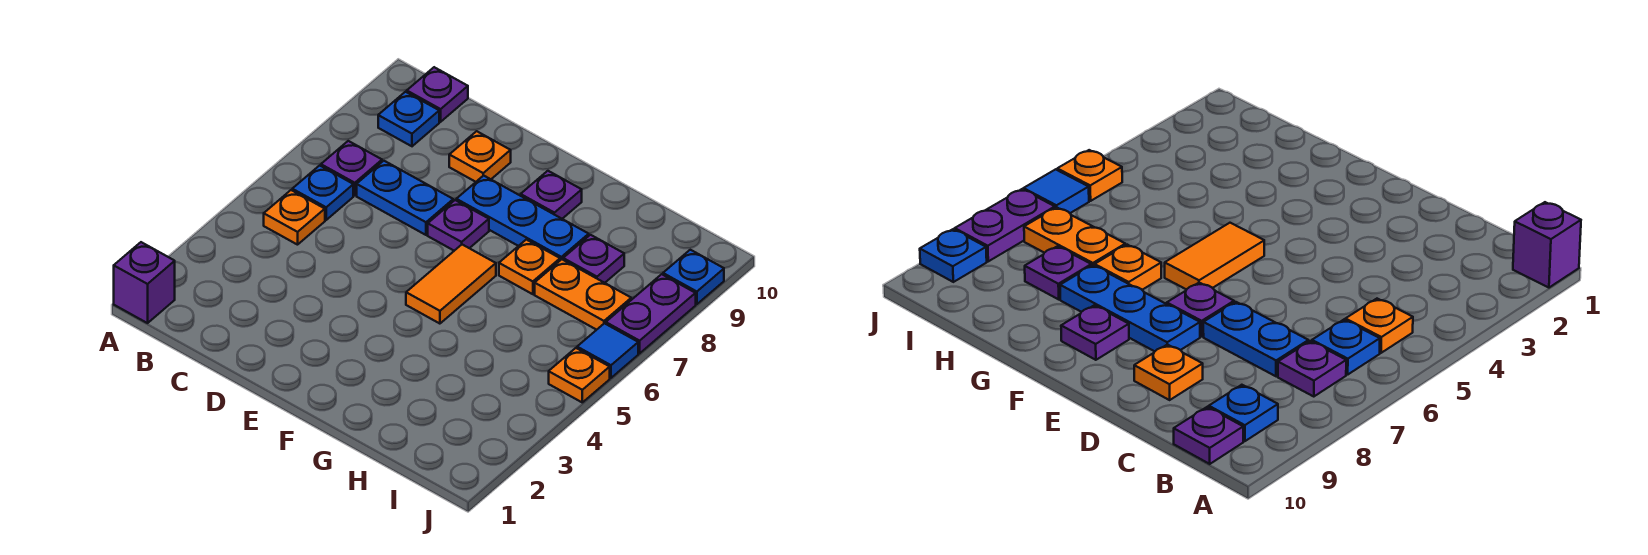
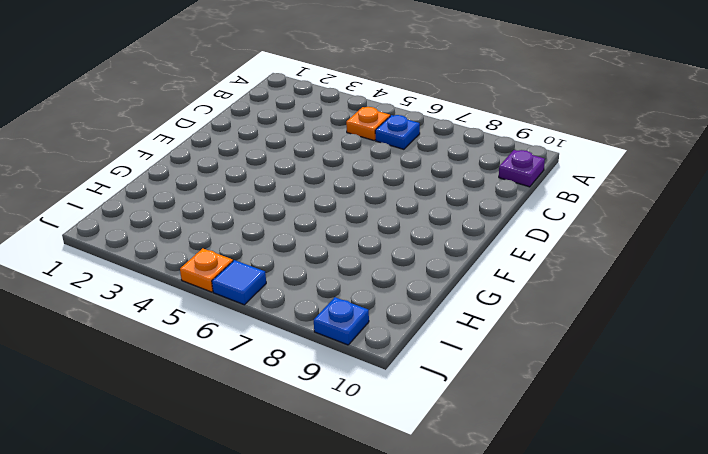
none -> purple 1x1 brick [114,242,175,323]
none -> purple 1x1 plate [321,141,382,196]
none -> blue 1x1 plate [378,92,439,146]

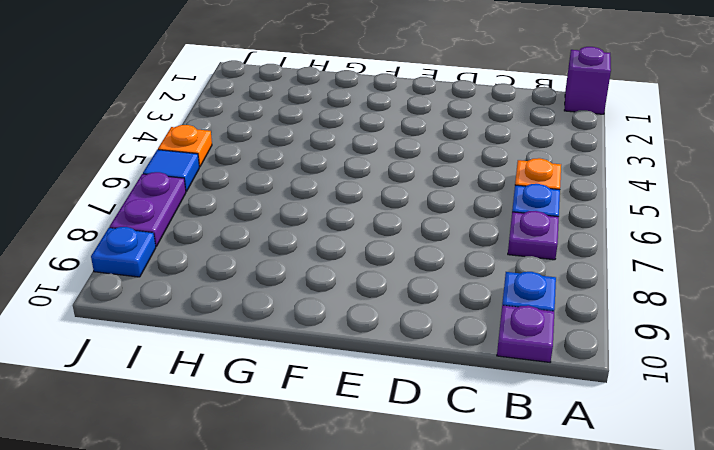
none -> blue 1x2 plate [357,161,453,235]
none -> orange 1x1 plate [449,131,511,182]
none -> purple 1x1 plate [428,200,489,251]

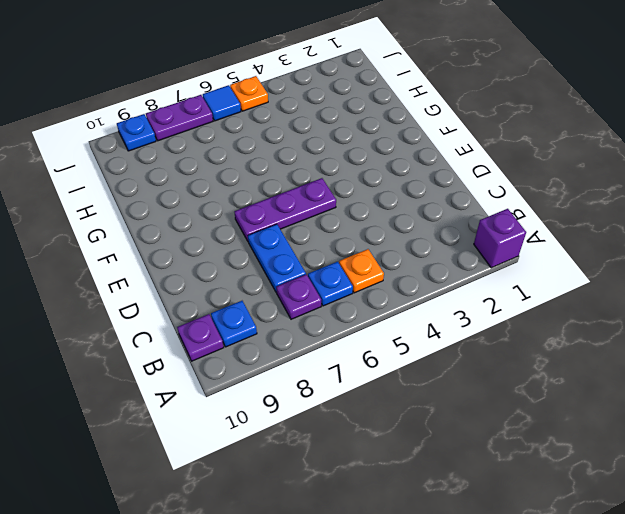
purple 1x3 plate [234,178,336,241] -> purple 1x1 plate [428,200,489,251]
none -> orange 1x1 plate [449,131,511,182]
none -> blue 1x3 plate [456,175,589,260]
none -> orange 1x2 tile [406,245,496,324]

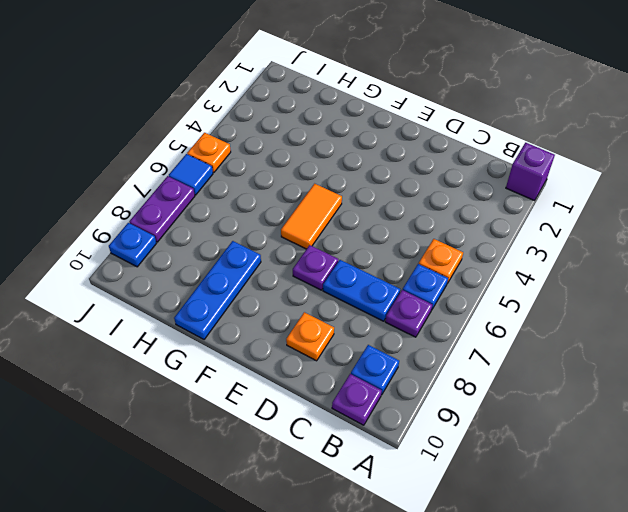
blue 1x3 plate [174,241,261,339] -> blue 1x3 plate turned to [456,175,589,260]
none -> purple 1x1 plate [521,171,582,219]
none -> orange 1x1 plate [499,240,560,294]
none -> orange 1x2 plate [535,259,631,330]

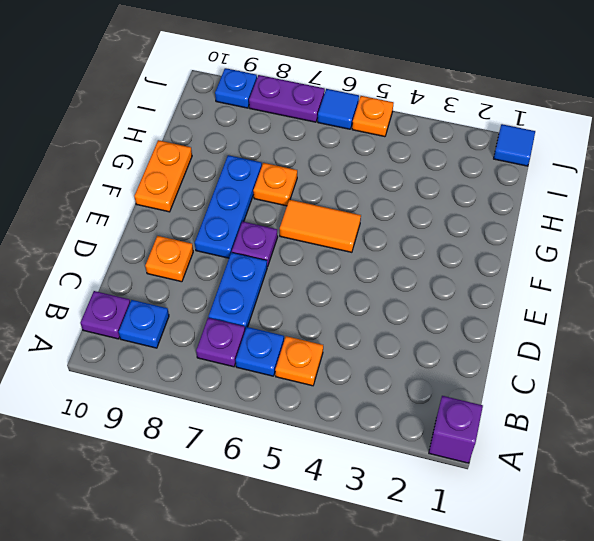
orange 1x2 plate [134,140,192,212] -> orange 1x2 plate moved to [535,259,631,330]
blue 1x1 tile [494,124,535,166] -> none
none -> purple 1x1 plate [521,171,582,219]
none -> purple 1x1 plate [563,235,624,283]

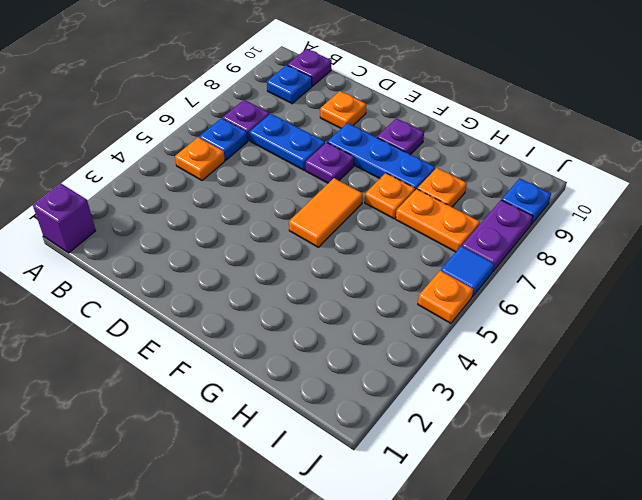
orange 1x1 plate [417,168,467,207] -> purple 1x1 plate [563,235,624,283]

